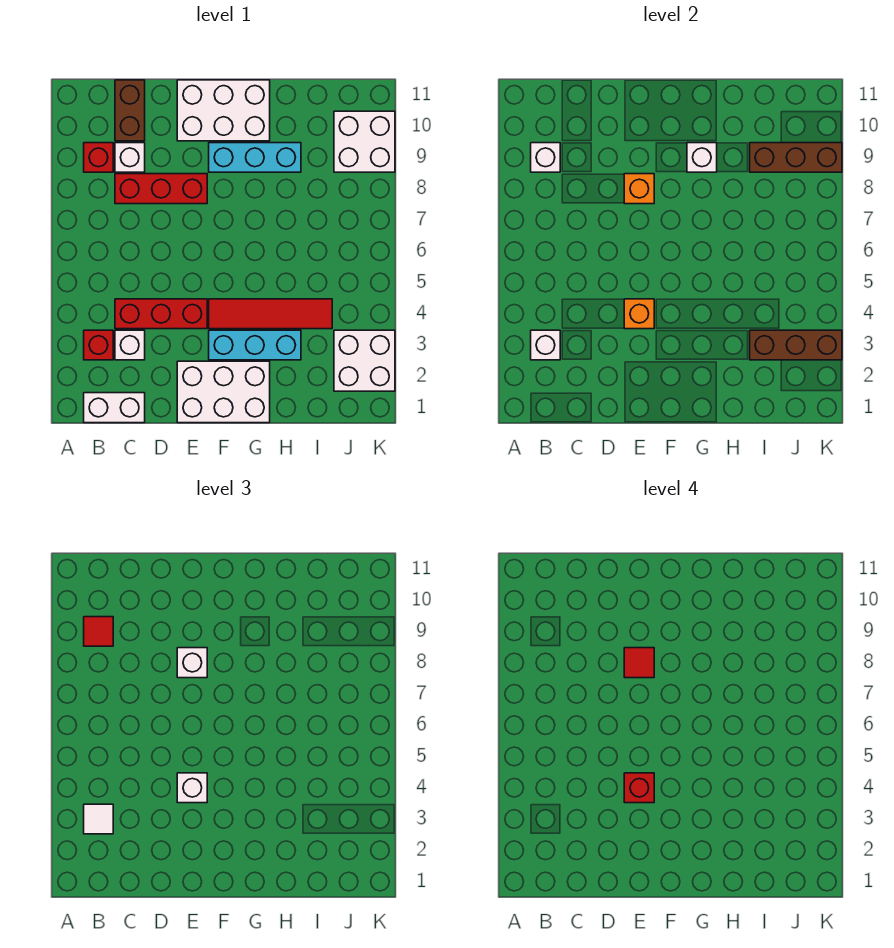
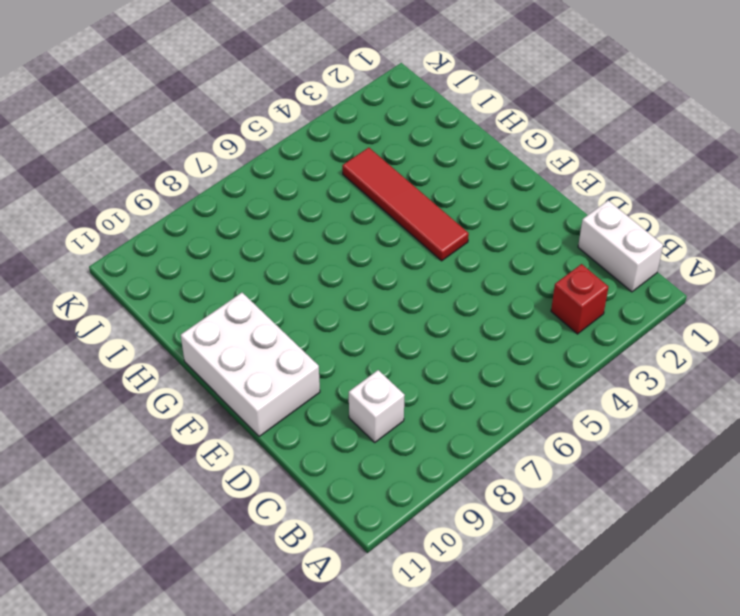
none -> red 1x1 brick [84,143,113,172]
none -> white 1x1 brick [115,330,145,360]
none -> red 1x3 brick [115,299,207,329]

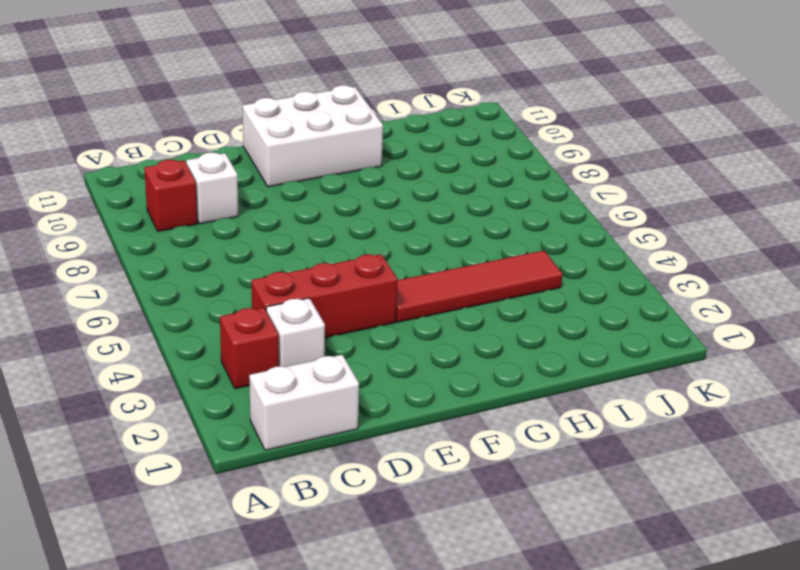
none -> red 1x3 brick [115,174,207,204]
none -> brown 1x2 brick [115,80,145,141]
none -> white 2x3 brick [177,361,270,423]

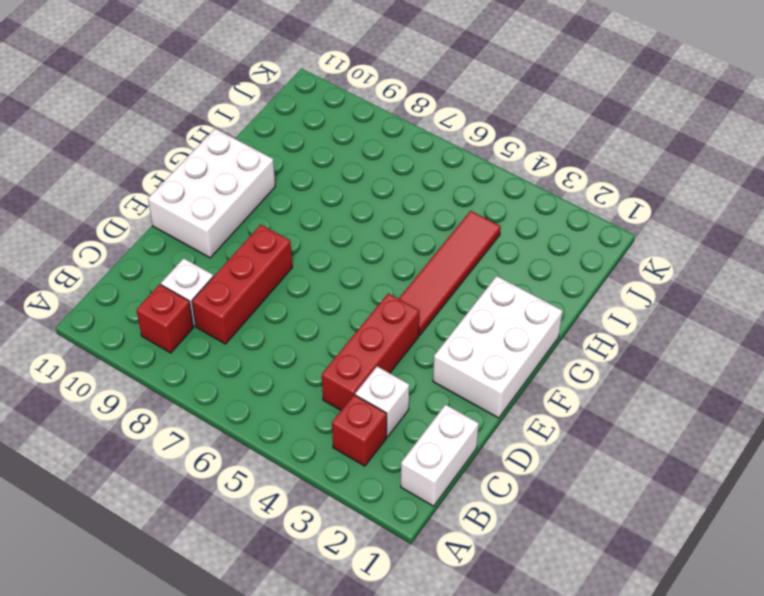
none -> brown 1x2 brick [115,80,145,141]
none -> cyan 1x3 brick [209,330,301,360]
none -> cyan 1x3 brick [209,143,301,172]

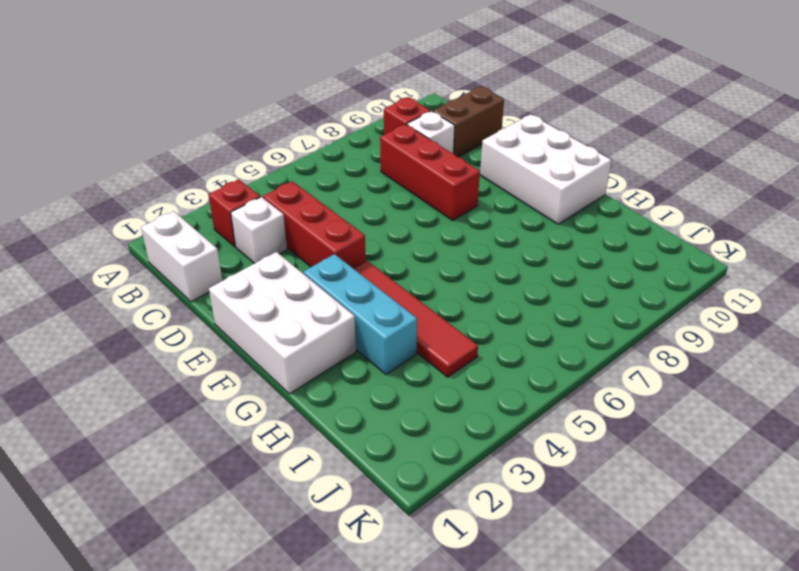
none -> cyan 1x3 brick [209,143,301,172]
none -> white 2x2 brick [334,330,395,391]
none -> white 2x2 brick [334,111,395,172]

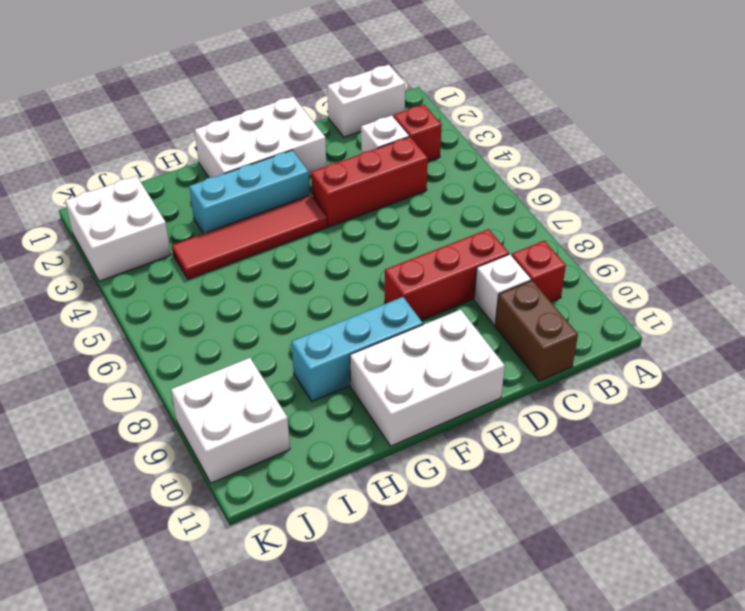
none -> white 1x1 brick [531,330,560,360]
none -> white 1x1 brick [531,143,560,172]
none -> orange 1x1 brick [624,299,654,329]

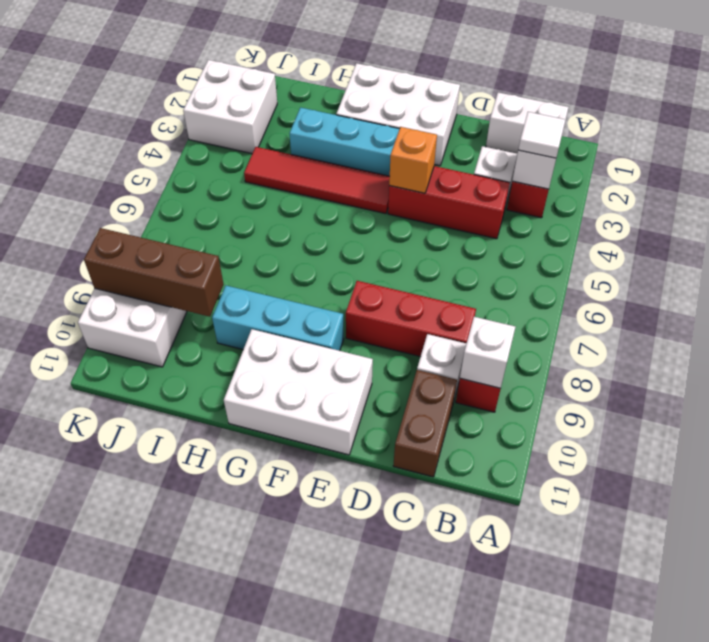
none -> orange 1x1 brick [624,174,654,204]
none -> white 1x1 brick [687,143,717,172]
none -> brown 1x3 brick [750,330,842,360]

